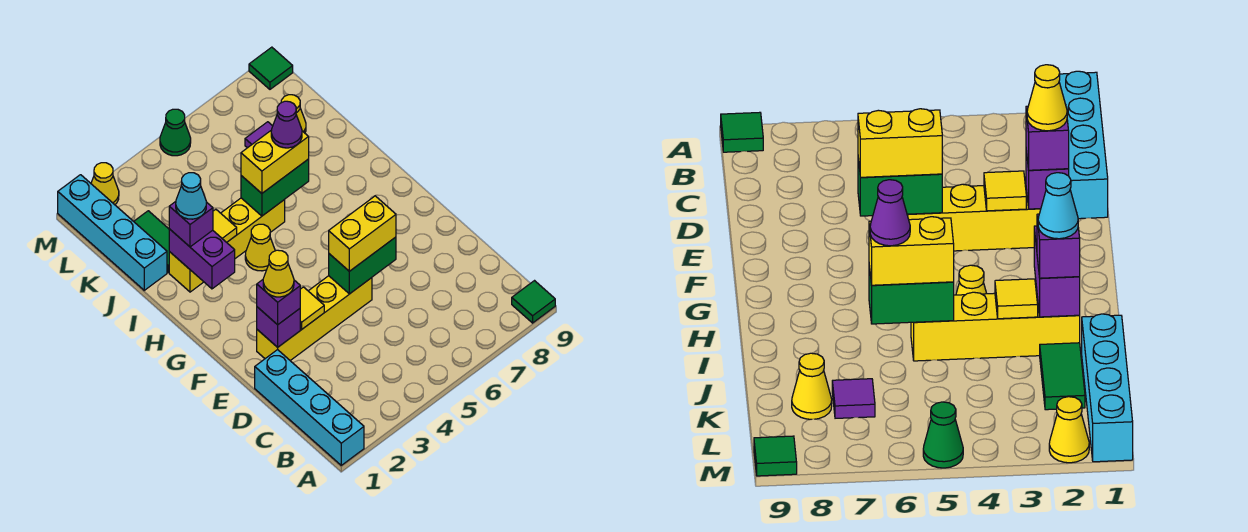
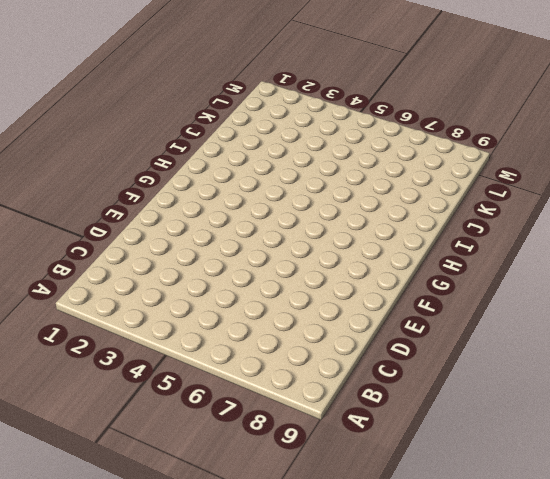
none -> cyan 1x4 brick [255,350,364,465]
none -> green 1x1 tile [512,281,555,323]
none -> yellow 1x4 brick [257,276,372,361]

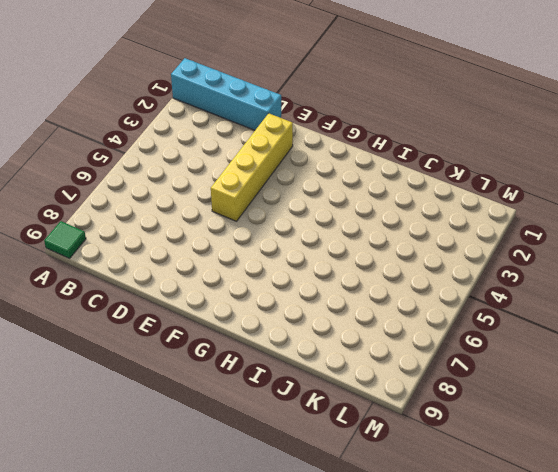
none -> yellow 1x1 cone [245,224,275,271]
none -> yellow 1x4 brick [169,198,285,292]
none -> cyan 1x4 brick [58,175,167,290]

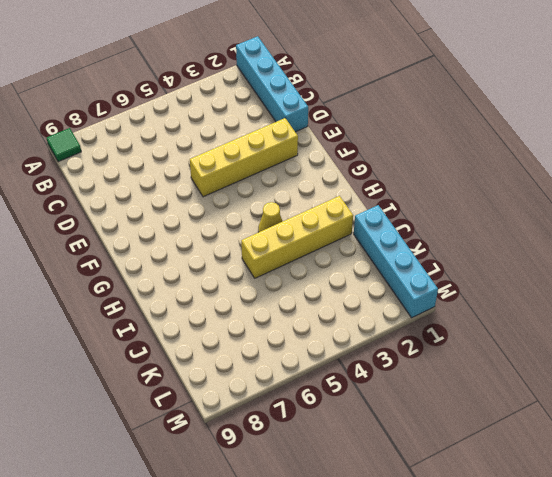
none -> green 1x2 tile [134,211,169,272]
none -> purple 1x1 tile [245,122,273,148]
none -> yellow 1x1 cone [281,95,306,133]

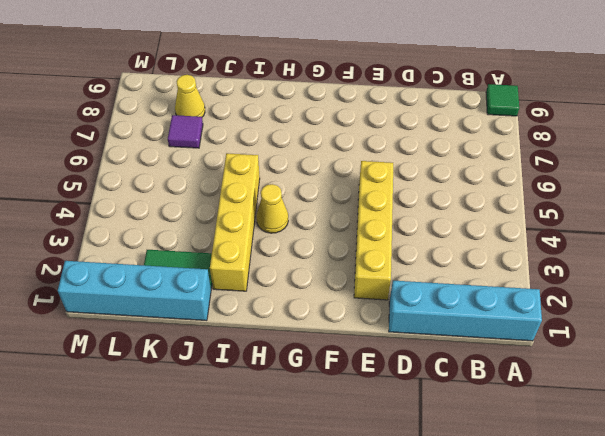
none -> yellow 1x1 cone [91,163,119,205]
none -> green 1x1 cone [160,109,191,156]
none -> green 1x1 tile [249,47,293,89]

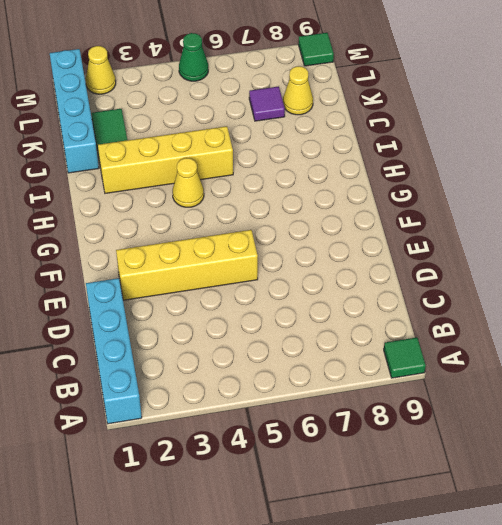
none -> purple 1x1 brick [257,307,300,347]
none -> yellow 1x1 tile [300,287,324,329]
none -> green 1x2 brick [329,237,396,294]

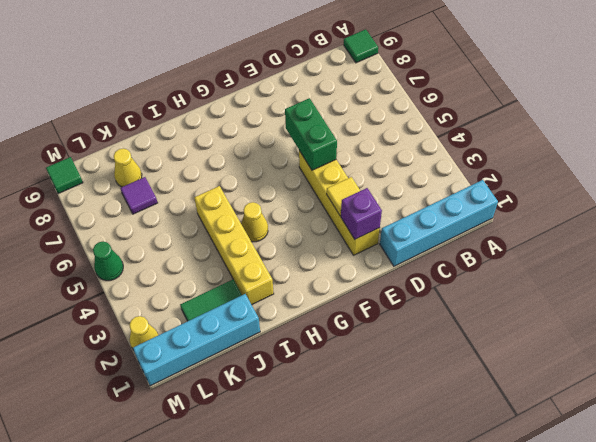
none -> purple 1x2 brick [169,229,235,289]
none -> yellow 1x1 tile [213,209,237,242]
none -> green 1x2 brick [241,159,309,216]

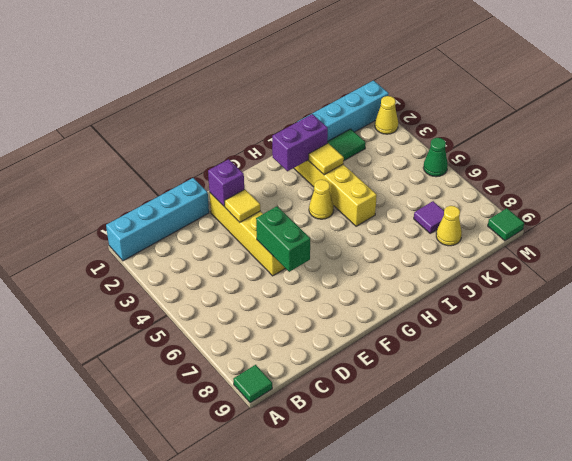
none -> green 1x2 brick [241,159,309,216]
none -> purple 1x1 brick [257,280,300,325]
none -> yellow 1x2 brick [329,196,396,271]

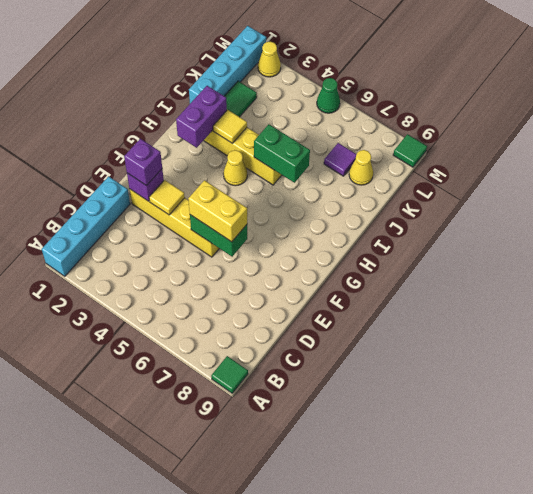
none -> purple 1x1 brick [169,202,213,247]
none -> yellow 1x2 brick [241,130,309,193]
none -> yellow 1x1 cone [263,250,294,297]

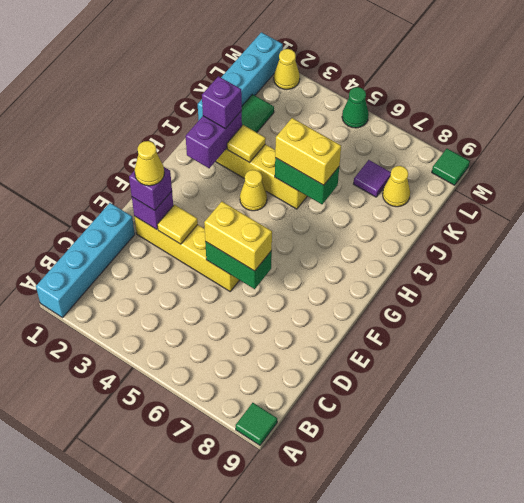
none -> cyan 1x1 cone [176,173,206,219]
none -> purple 1x1 cone [271,101,302,148]

